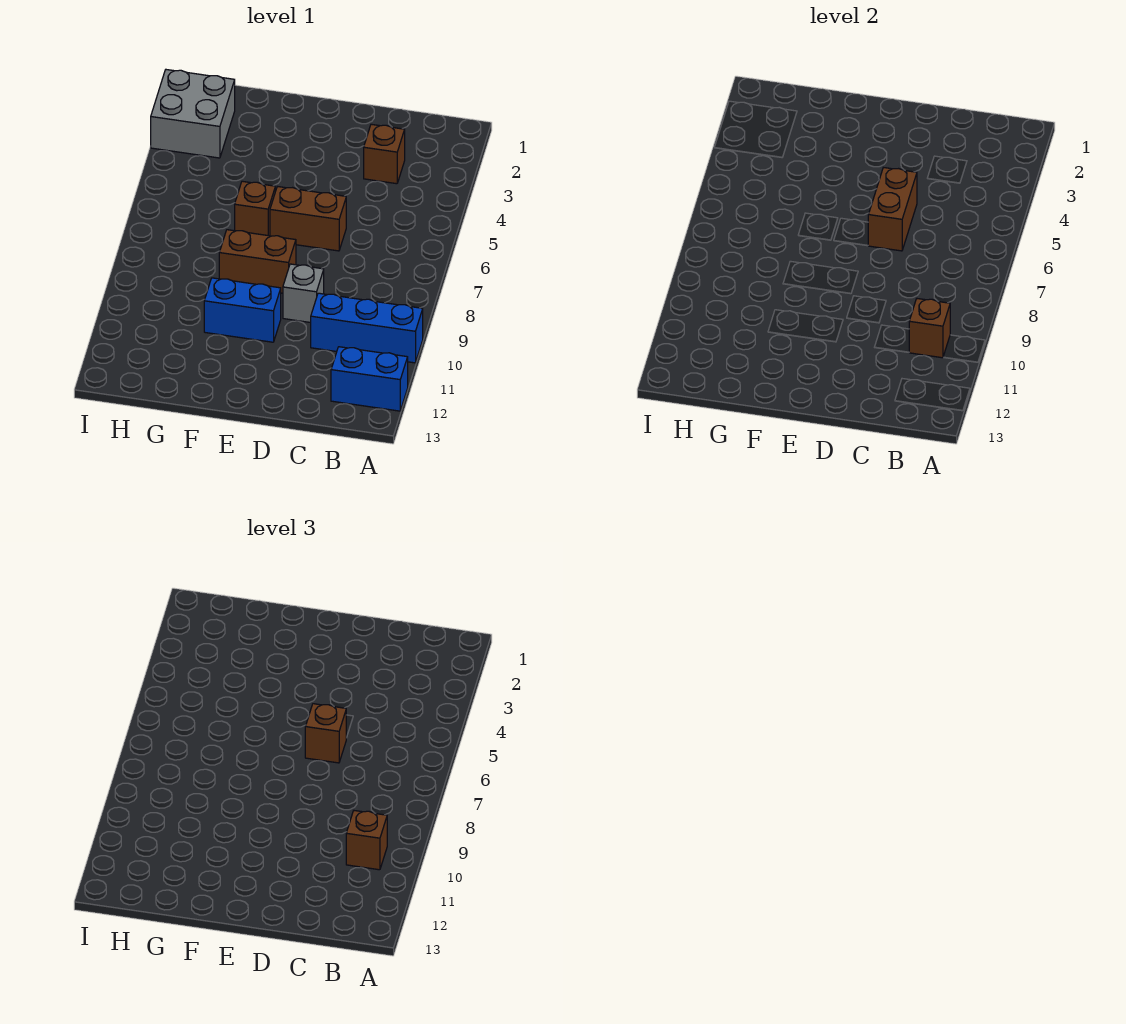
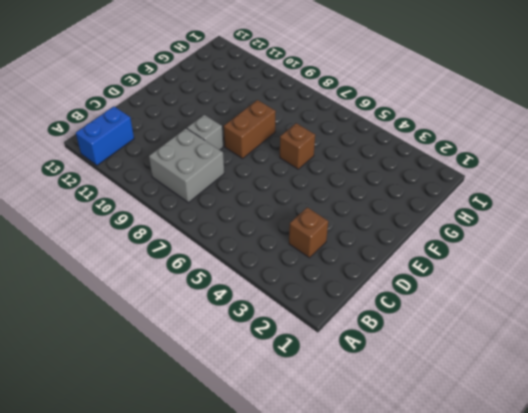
grey 2x2 brick [149,128,224,203] -> grey 2x2 brick moved to [151,70,235,158]
none -> blue 1x3 brick [311,293,423,363]
none -> brown 1x2 brick [270,186,346,251]
none -> blue 1x2 brick [204,278,281,342]

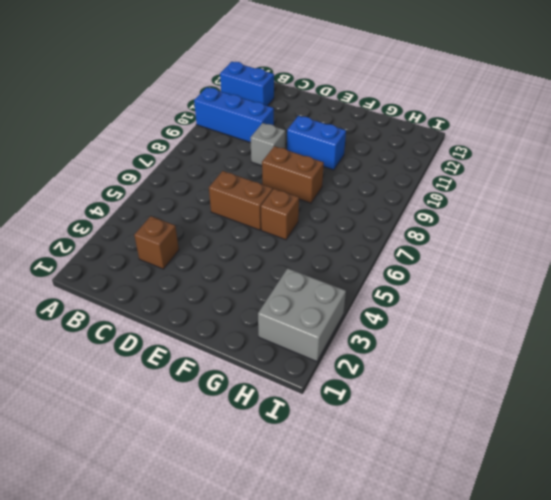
none -> brown 1x1 brick [909,299,950,358]
none -> brown 1x2 brick [868,168,917,251]
none -> brown 1x1 brick [346,811,387,870]

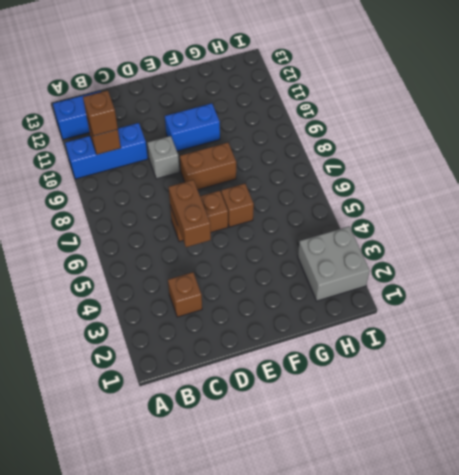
none -> brown 1x1 brick [305,704,346,763]

